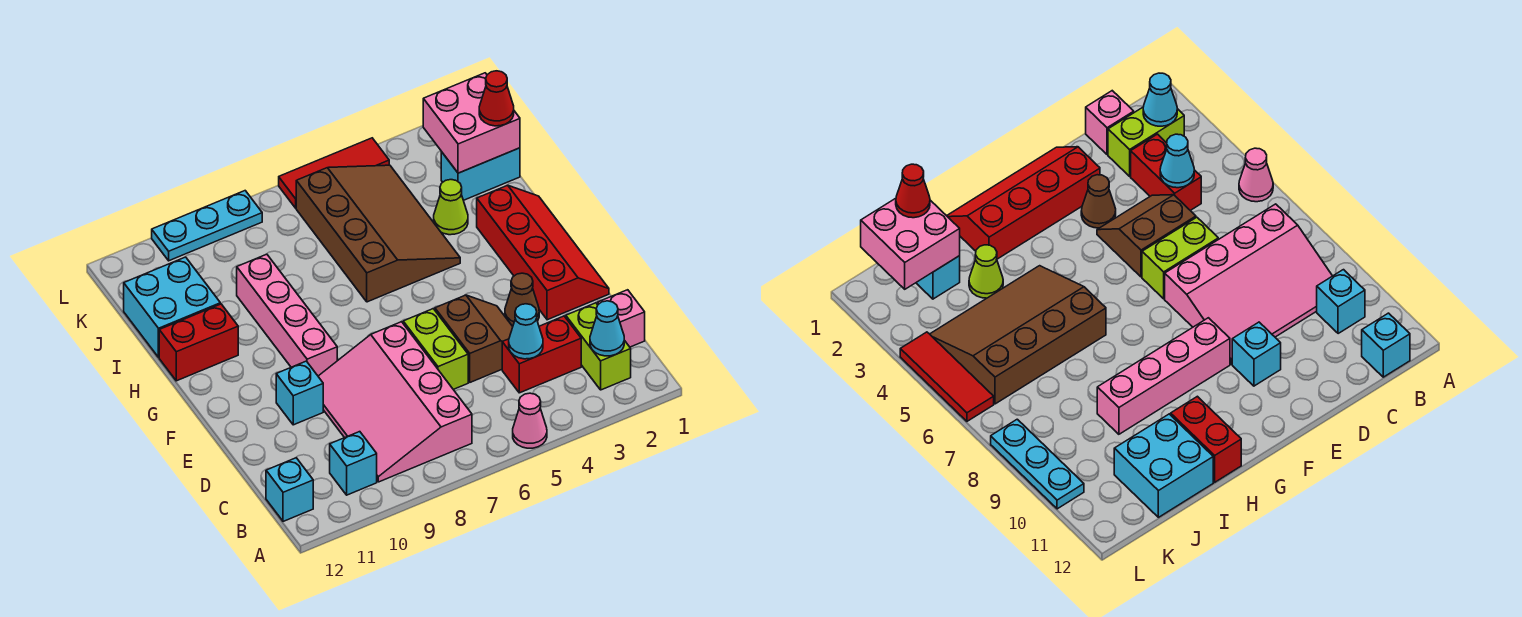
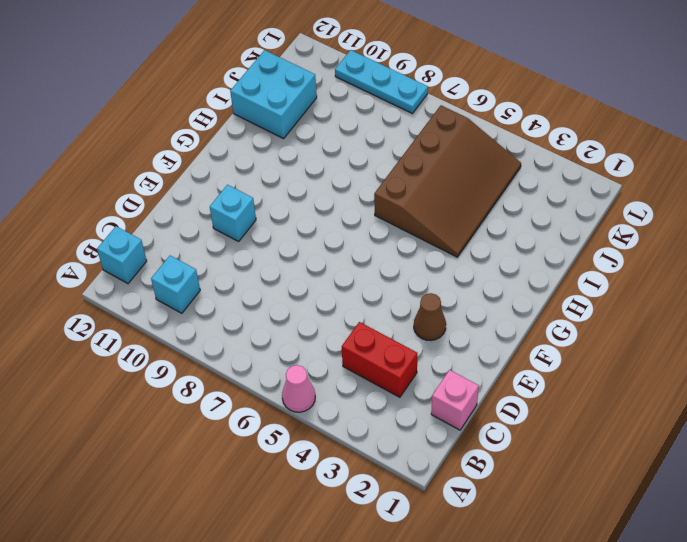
none -> lime 1x2 brick [566,303,631,390]
none -> pink 3x4 slope [318,322,472,482]
none -> brown 2x2 slope [435,295,513,382]

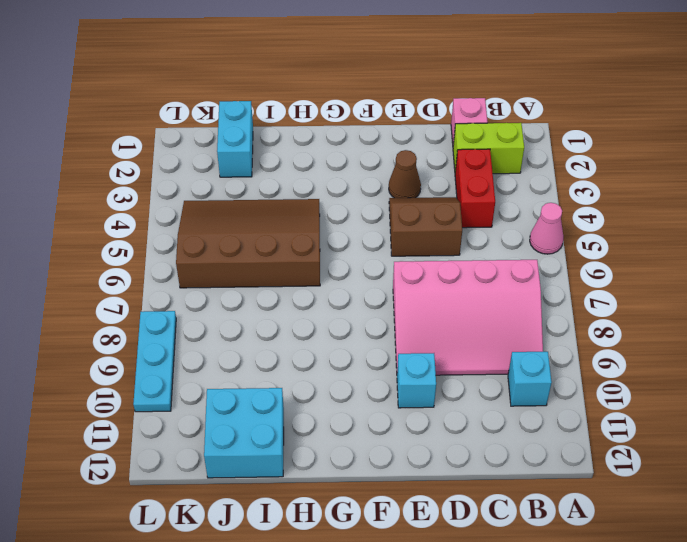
none -> cyan 1x1 brick [266,458,313,521]
none -> lime 1x2 brick [403,309,468,389]
none -> red 2x4 slope [477,185,609,320]

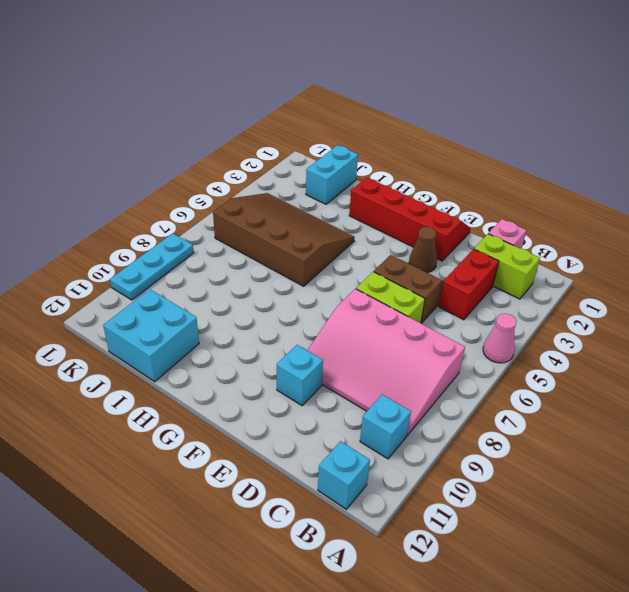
none -> pink 1x4 brick [237,254,337,376]
none -> red 1x2 brick [159,304,238,381]
none -> lime 1x1 cone [434,180,468,235]

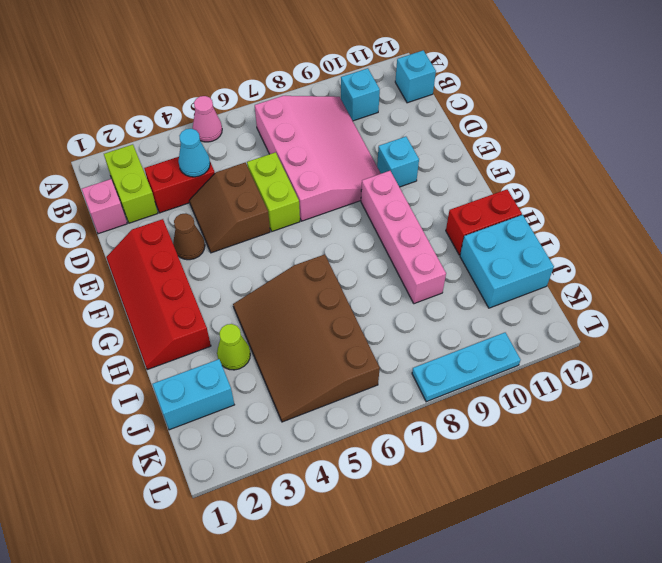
none -> red 1x3 tile [279,138,389,208]
none -> cyan 1x1 cone [590,301,624,356]
none -> pink 2x2 brick [423,73,520,173]

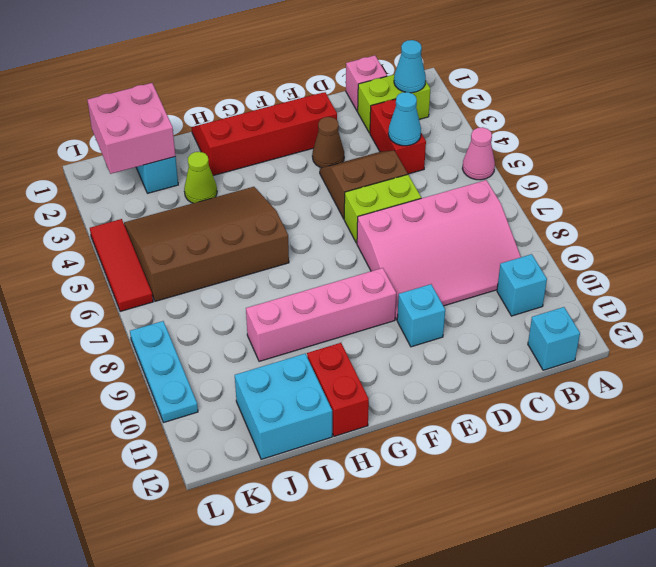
none -> red 1x1 cone [479,71,514,126]

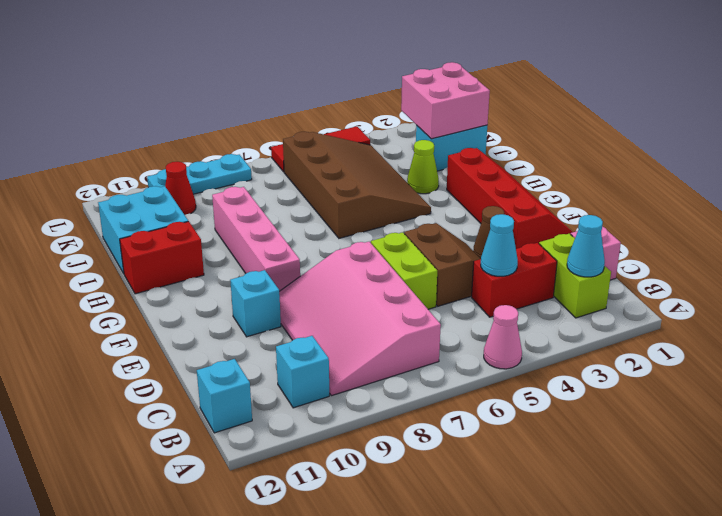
red 1x1 cone [165,162,196,215] -> red 1x1 cone moved to [479,71,514,126]

